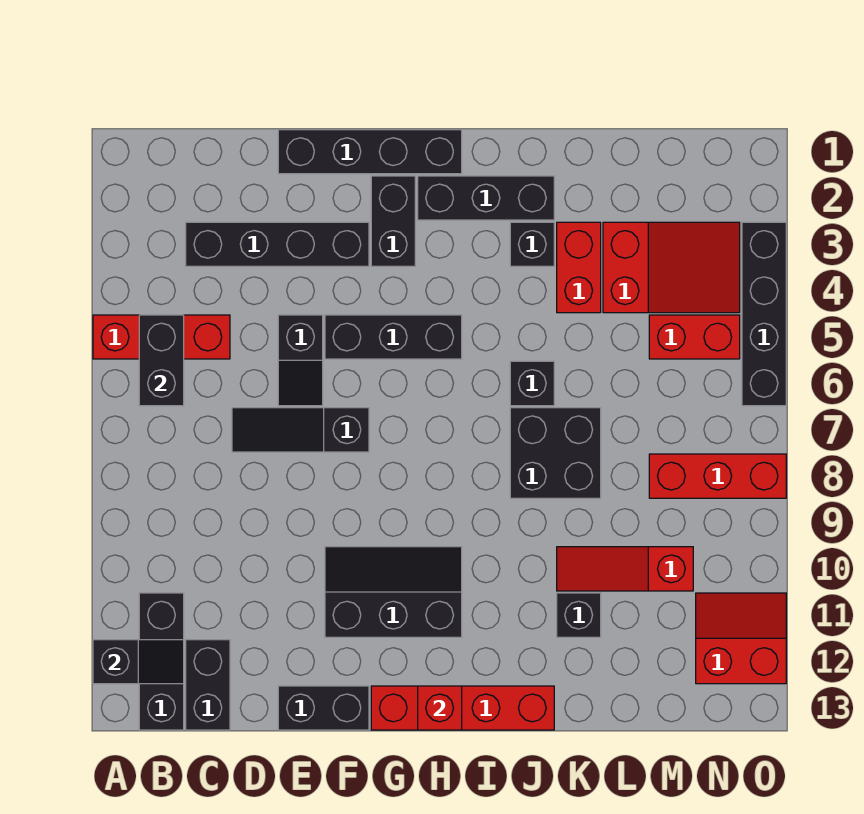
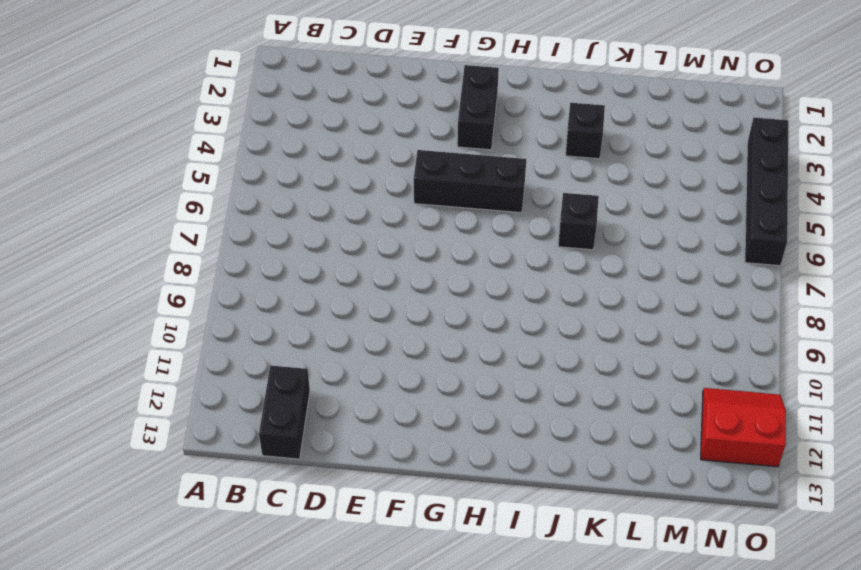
none -> red 1x3 brick [93,315,230,359]
none -> black 1x3 brick [139,593,184,730]
none -> black 1x4 brick [186,222,369,266]

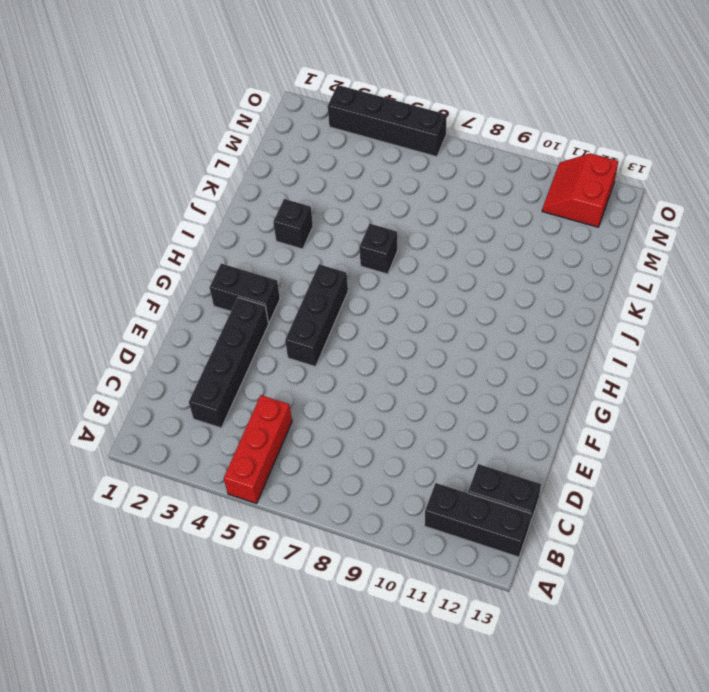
none -> black 1x3 slope [232,408,369,452]
none -> black 1x4 brick [278,130,462,174]
none -> black 1x2 slope [278,315,323,406]

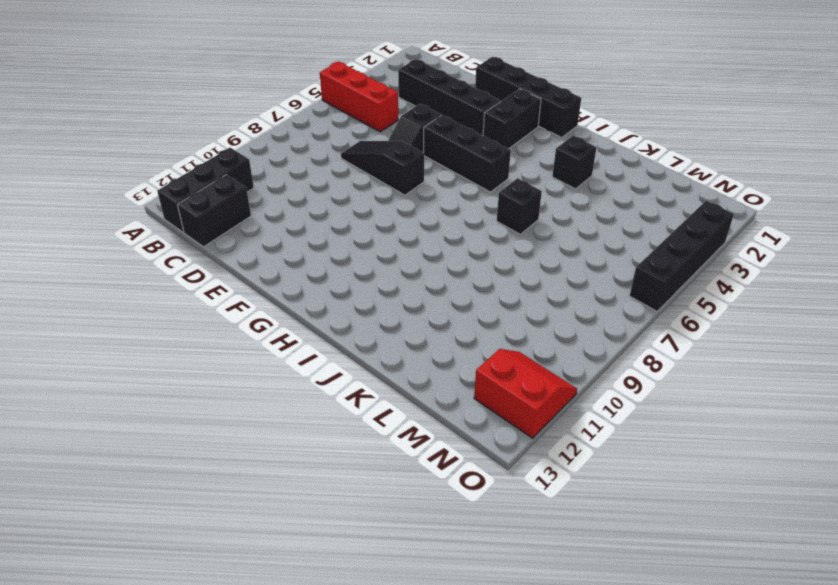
none -> black 1x2 brick [278,686,369,730]
none -> black 2x3 slope [325,547,462,637]
none -> red 1x4 brick [371,686,554,730]

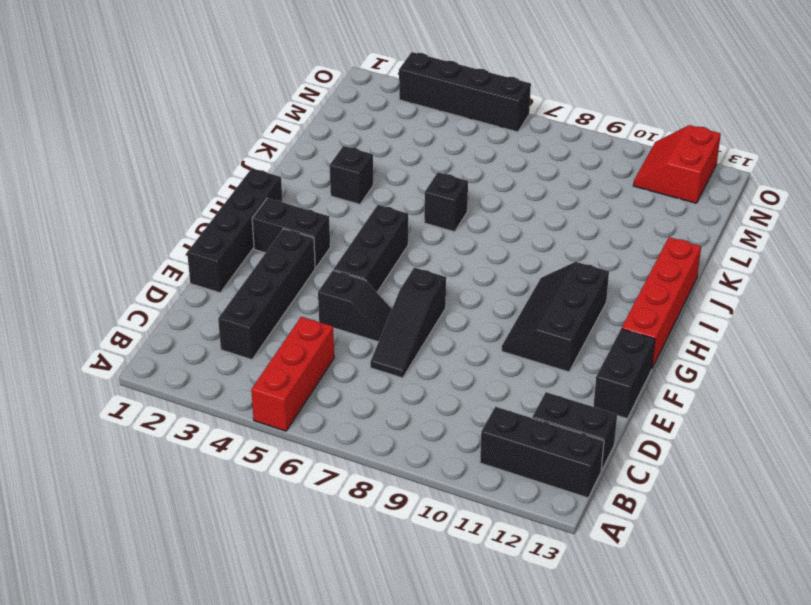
none -> black 1x3 brick [418,176,554,220]
none -> black 2x2 brick [510,408,601,498]
none -> red 1x2 brick [557,222,601,313]

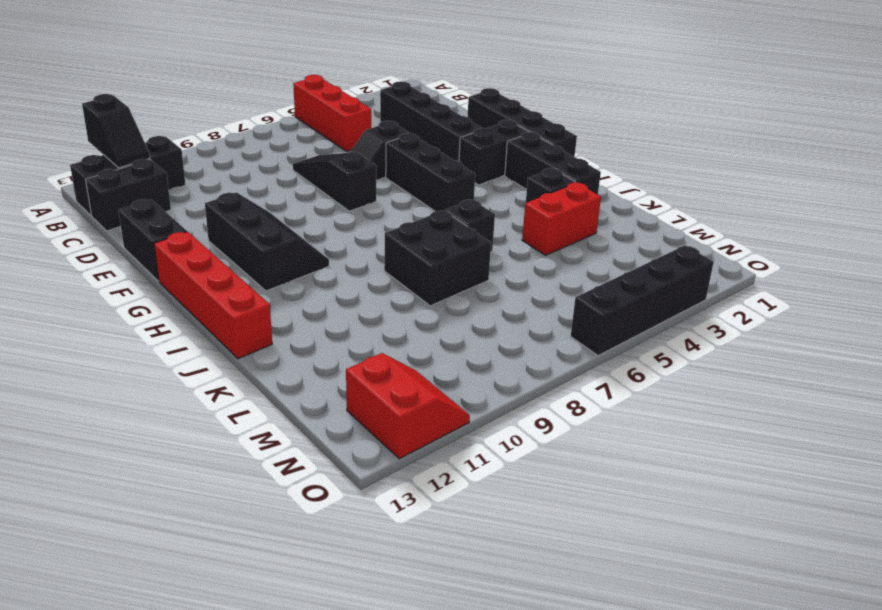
none -> red 1x3 slope [557,547,693,591]
none -> black 1x1 brick [557,593,601,637]
none -> red 2x3 slope [603,222,740,313]

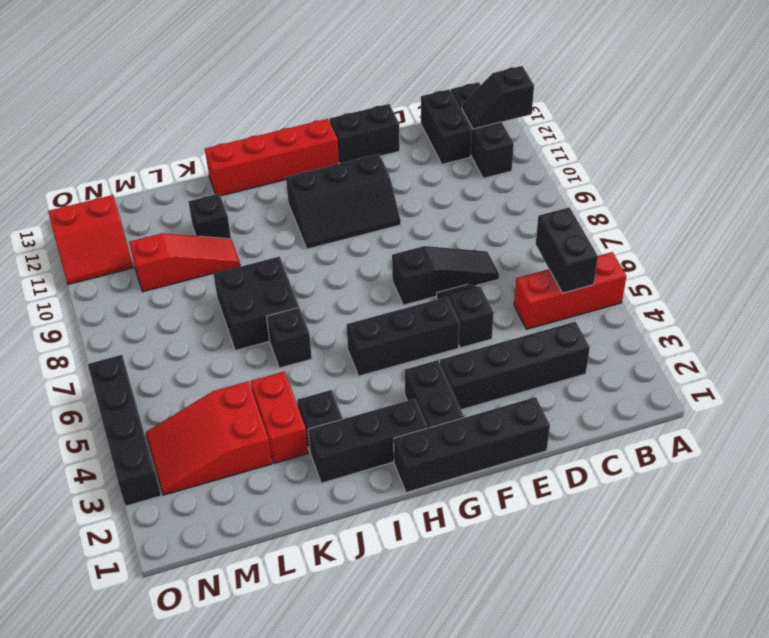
none -> red 1x2 brick [649,315,740,359]
none -> red 1x3 brick [649,454,786,498]
none -> red 1x1 brick [418,686,462,730]

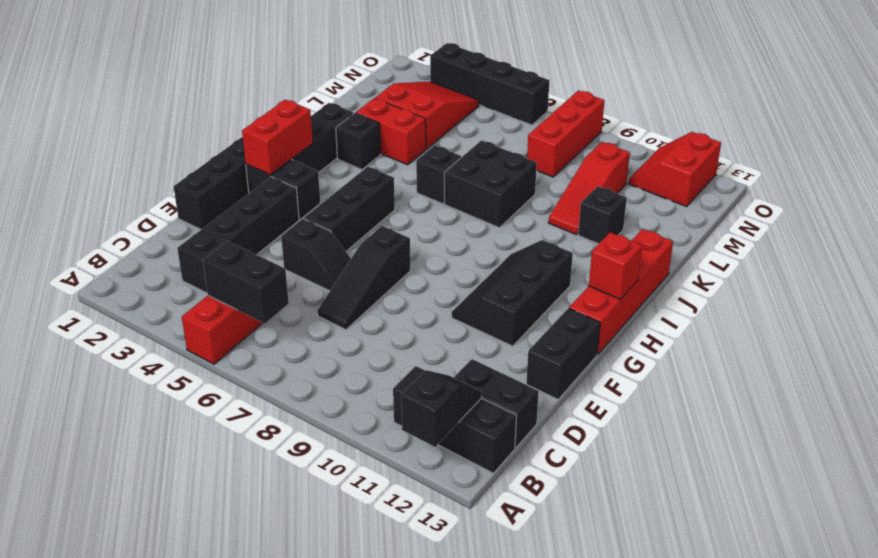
red 1x2 brick [242,100,313,175] -> red 1x2 brick moved to [649,315,740,359]

